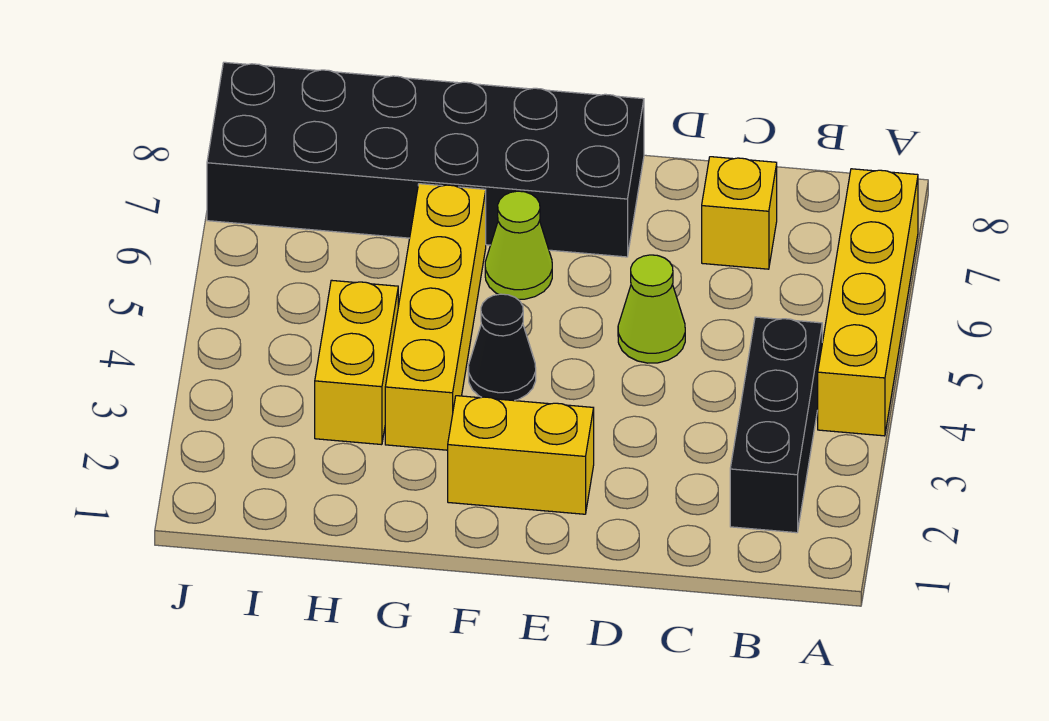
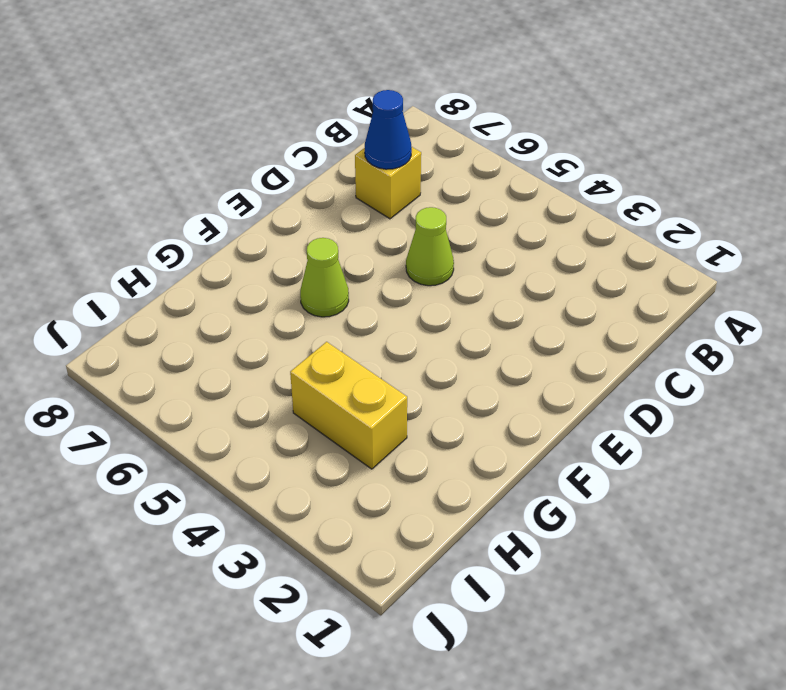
blue 1x1 cone [365,90,412,169] -> none
none -> yellow 1x4 brick [818,169,918,436]
none -> black 1x3 brick [730,317,822,533]

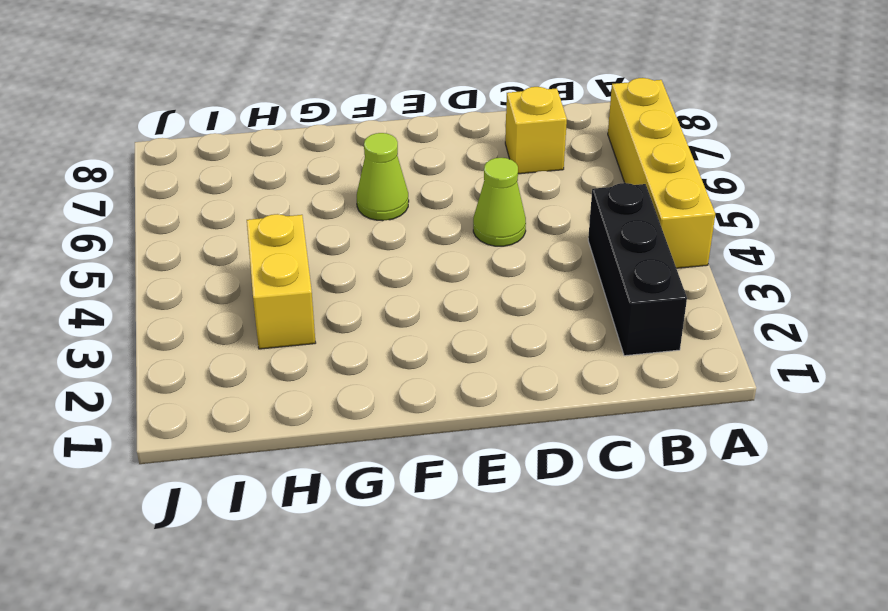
none -> yellow 1x2 brick [448,396,594,514]
none -> black 2x6 brick [207,62,644,257]

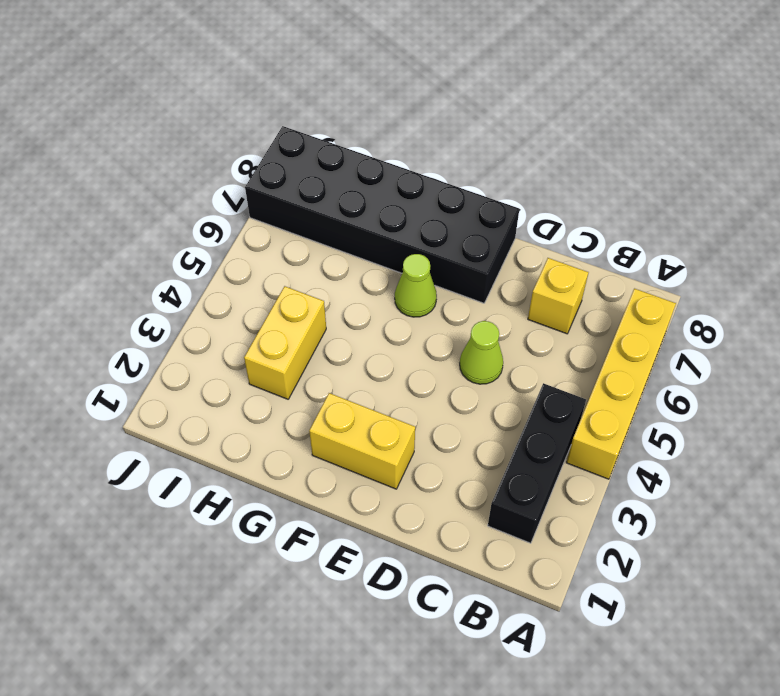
none -> black 1x1 cone [468,294,536,401]
none -> yellow 1x4 brick [385,184,486,450]

